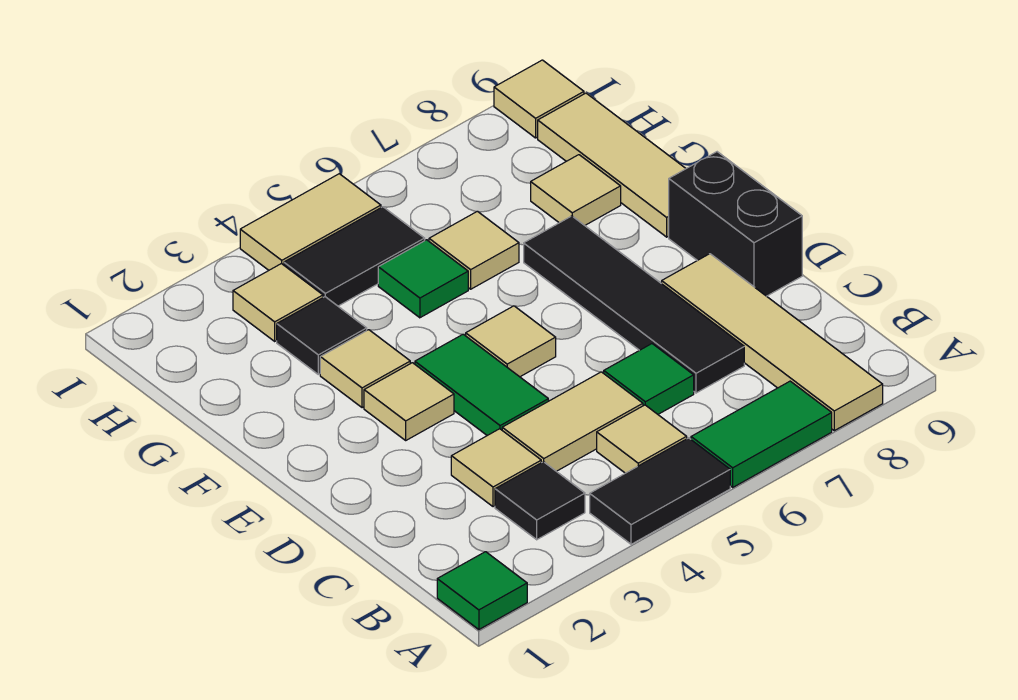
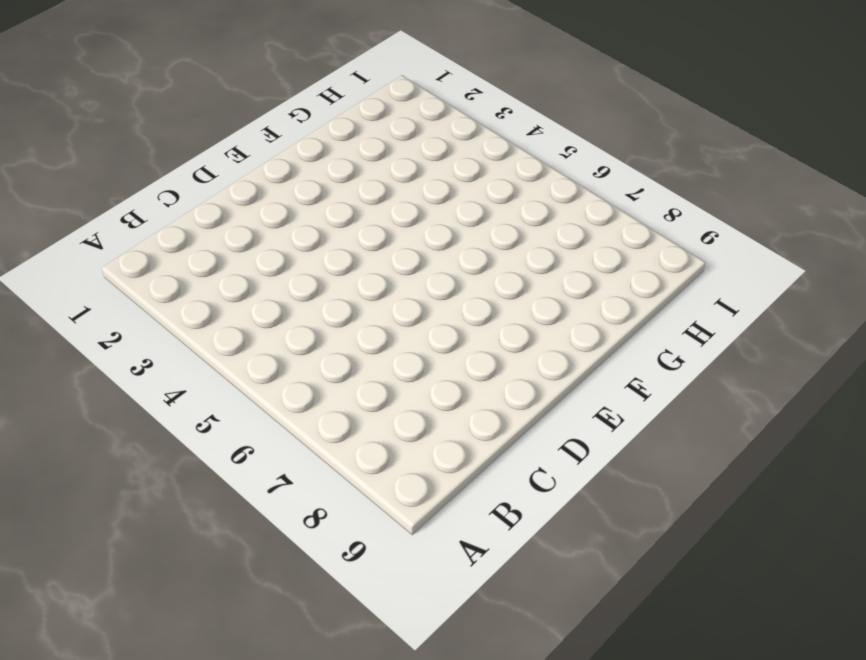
none -> green 1x1 tile [437,552,527,630]
none -> black 1x2 tile [590,438,730,544]
none -> green 1x2 tile [691,381,832,487]

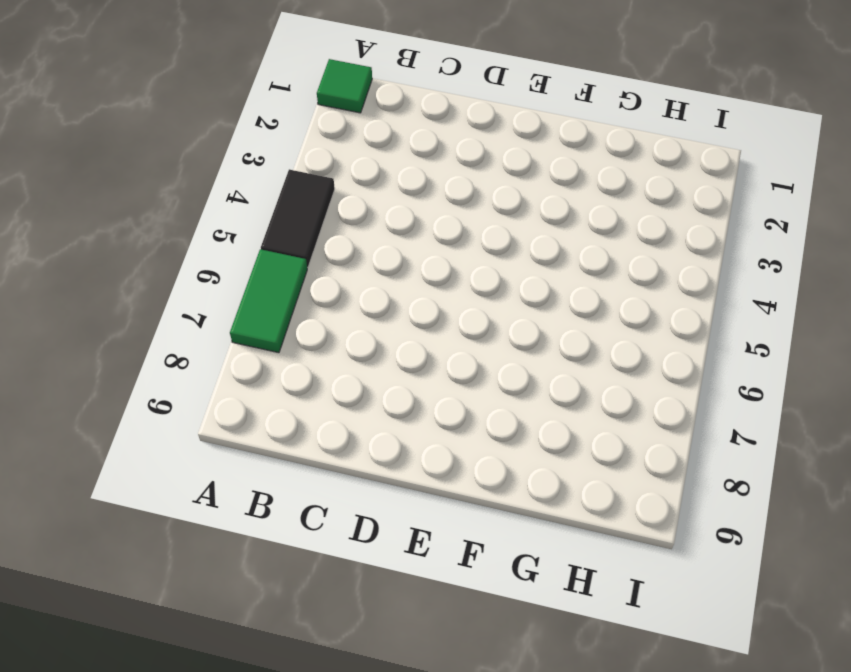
none -> tan 1x4 tile [662,254,883,431]
none -> black 1x1 tile [495,462,585,540]
none -> tan 1x1 tile [597,405,687,473]

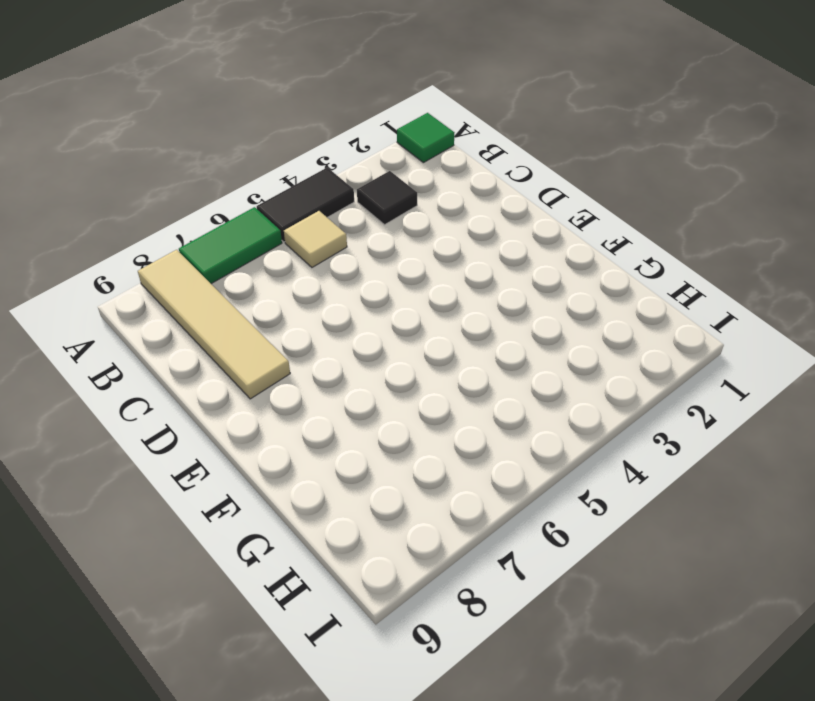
none -> tan 1x1 tile [451,429,541,507]
none -> tan 1x2 tile [502,372,643,471]
none -> green 1x1 tile [604,344,694,414]

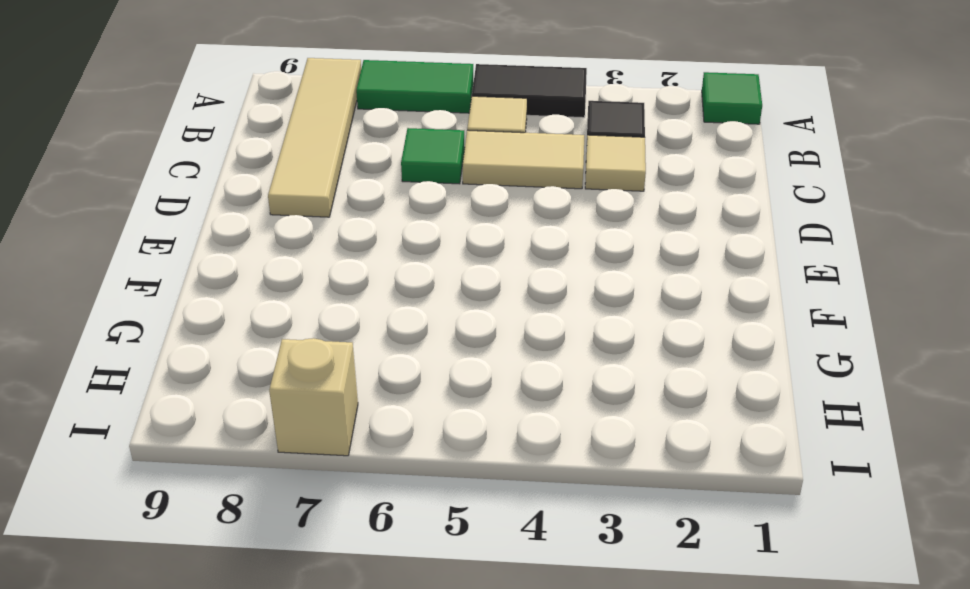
tan 1x1 brick [269,338,358,456] -> none
none -> black 1x4 tile [524,216,744,393]
none -> green 1x2 tile [415,334,548,436]
none -> black 1x2 brick [669,152,802,296]

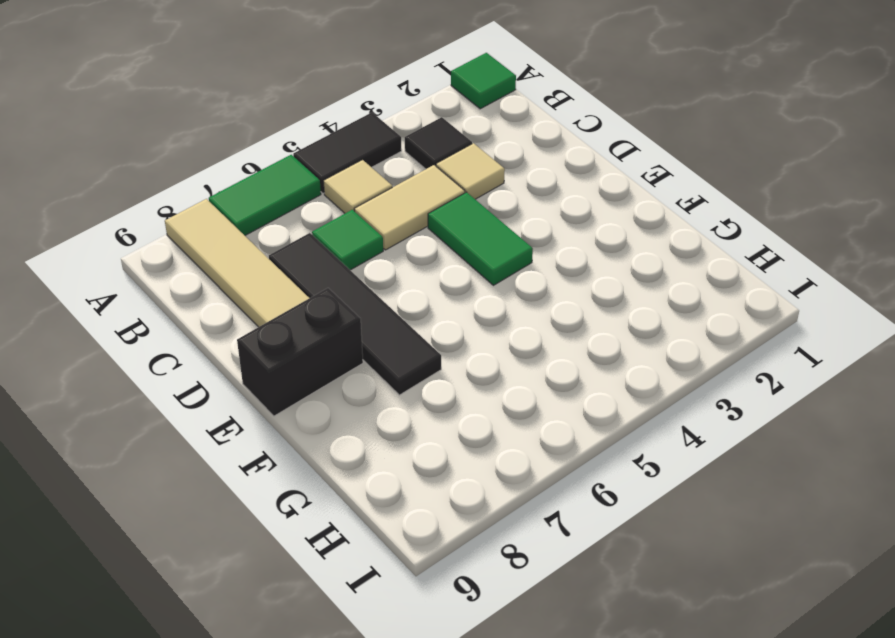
black 1x2 brick [237,288,363,416] -> black 1x2 brick turned to [669,152,802,296]
none -> tan 1x1 tile [364,363,454,440]
none -> tan 1x1 tile [466,306,556,377]
none -> tan 1x1 tile [320,330,410,408]

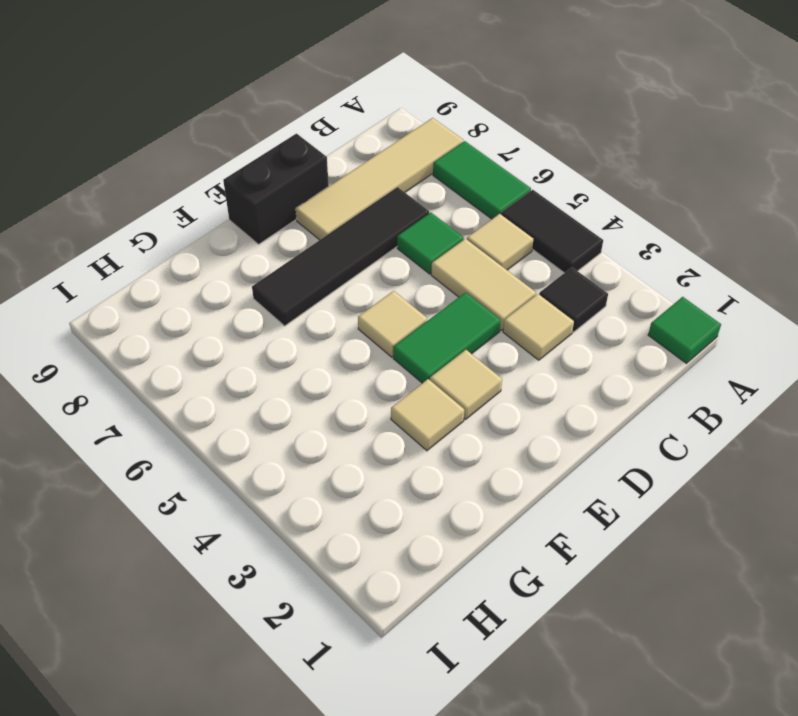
none -> tan 1x3 tile [538,93,686,237]
none -> black 1x1 tile [277,297,367,374]
none -> green 1x1 tile [378,240,468,318]

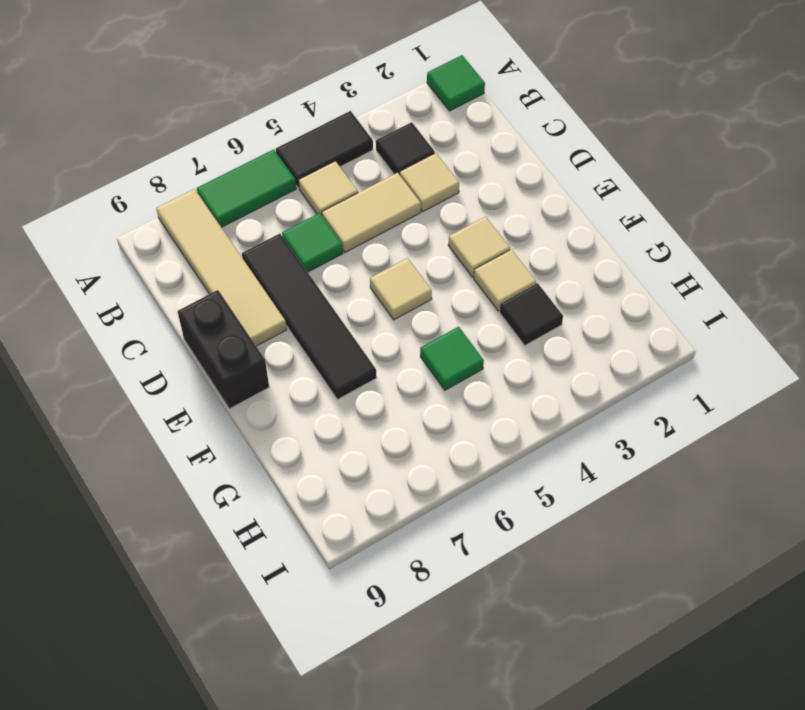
none -> green 1x2 tile [415,334,548,436]
none -> tan 1x3 tile [538,93,686,237]
none -> tan 1x1 tile [429,211,519,289]

